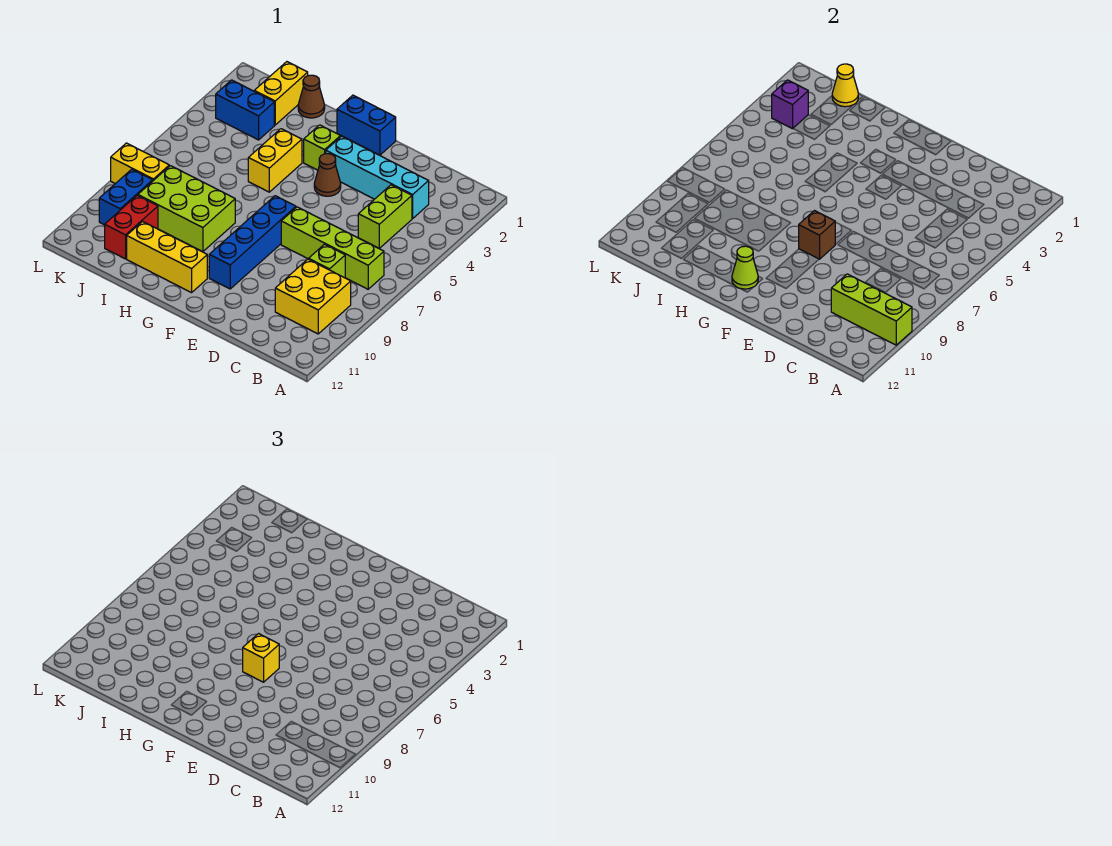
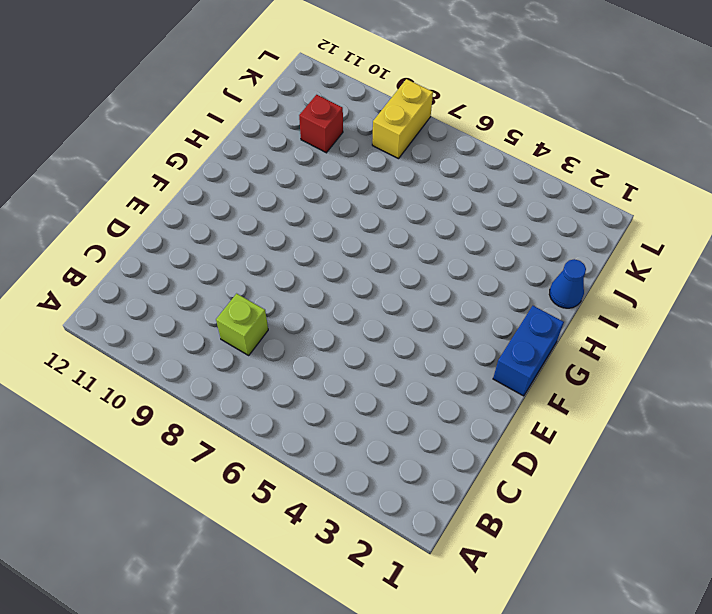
blue 1x1 cone [549,259,586,308] -> brown 1x1 cone [298,75,325,118]
red 1x1 brick [299,95,343,153] -> red 1x2 brick [105,195,158,259]
none -> lime 1x4 brick [281,207,384,289]
none -> yellow 2x2 brick [275,259,351,334]
none -> cyan 1x4 brick [326,136,429,219]

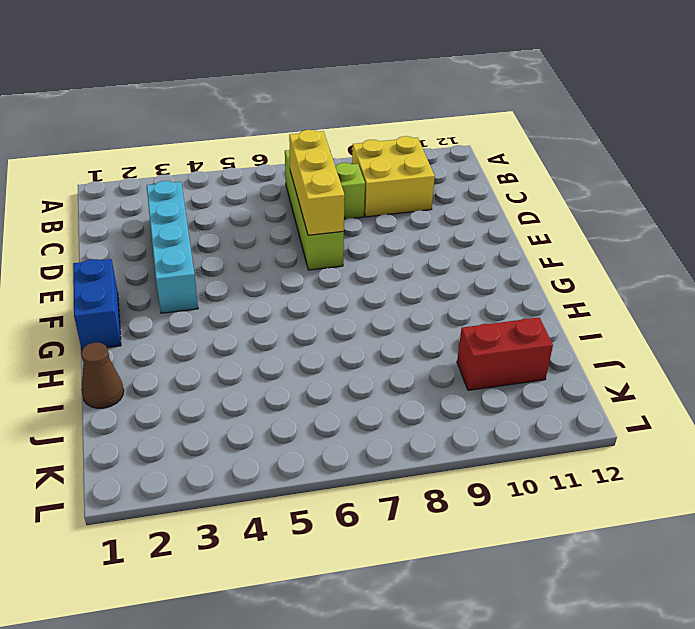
yellow 1x3 brick [289,130,345,235] -> yellow 1x3 brick moved to [127,222,207,293]
none -> lime 1x2 brick [358,185,412,248]
none -> brown 1x1 cone [314,154,341,196]
none -> blue 1x4 brick [209,196,296,289]

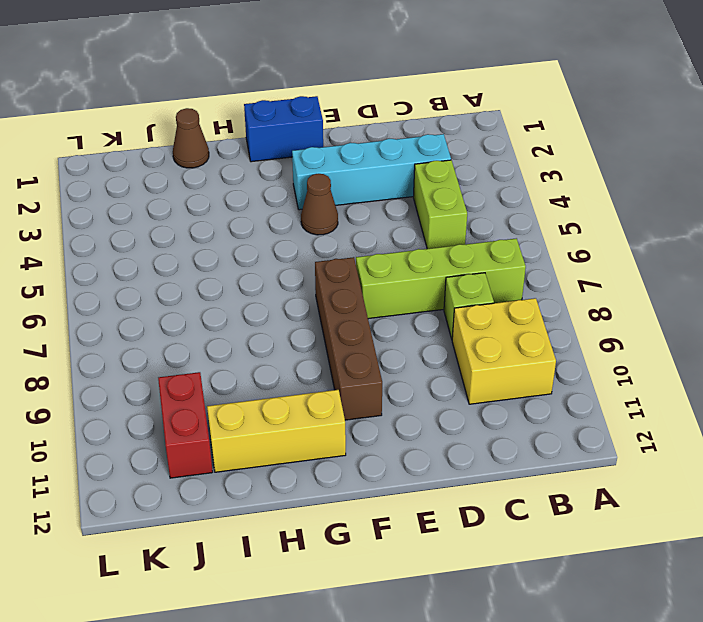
brown 1x4 brick [315,257,382,420] -> blue 1x4 brick [209,196,296,289]
none -> lime 1x1 brick [304,125,341,170]
none -> yellow 1x2 brick [248,129,302,192]
none -> lime 2x3 brick [138,166,235,252]

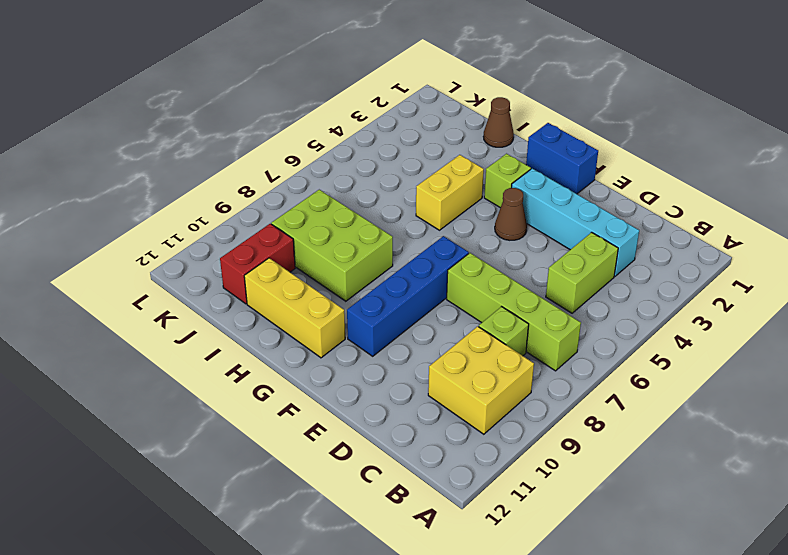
none -> yellow 1x2 brick [254,62,308,125]
none -> blue 1x2 brick [216,80,274,140]
none -> yellow 1x2 brick [111,143,169,184]

